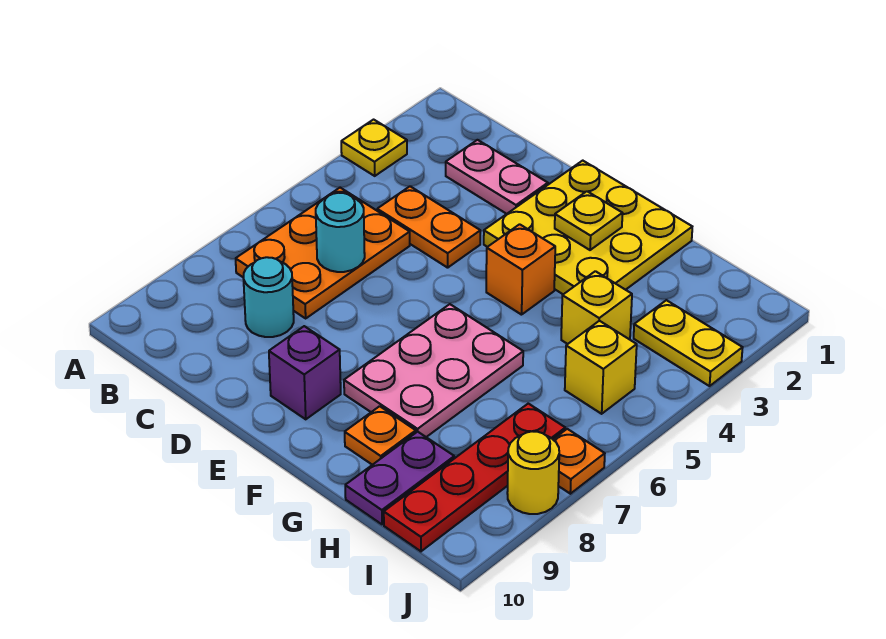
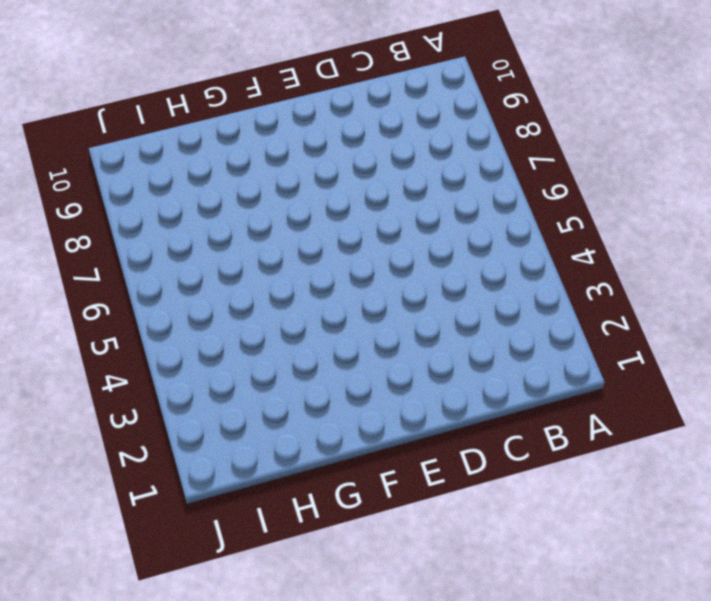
none -> yellow 1x1 plate [341,120,407,176]
none -> orange 2x3 plate [236,188,410,318]
none -> pink 1x2 plate [446,140,548,214]

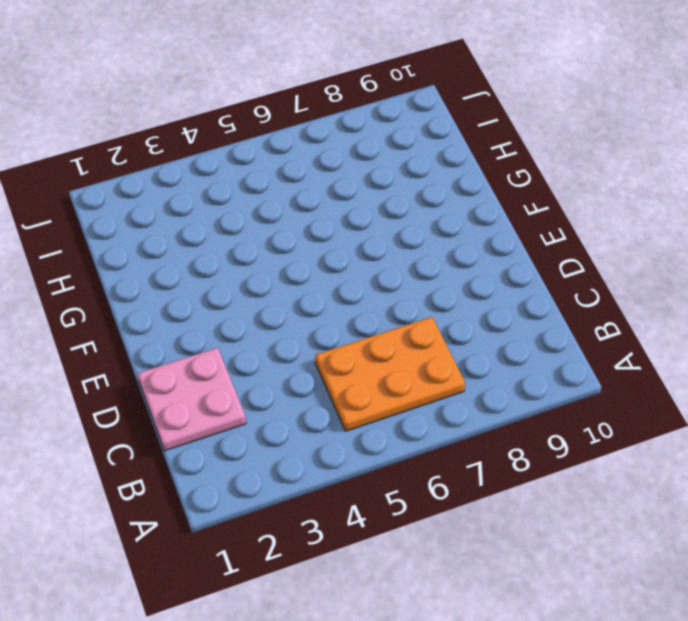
pink 2x2 plate [137,348,246,451] -> pink 1x2 plate [446,140,548,214]
none -> yellow 1x1 plate [341,120,407,176]
none -> orange 1x2 plate [377,186,480,268]
none -> cyan 1x1 round brick [244,257,294,337]

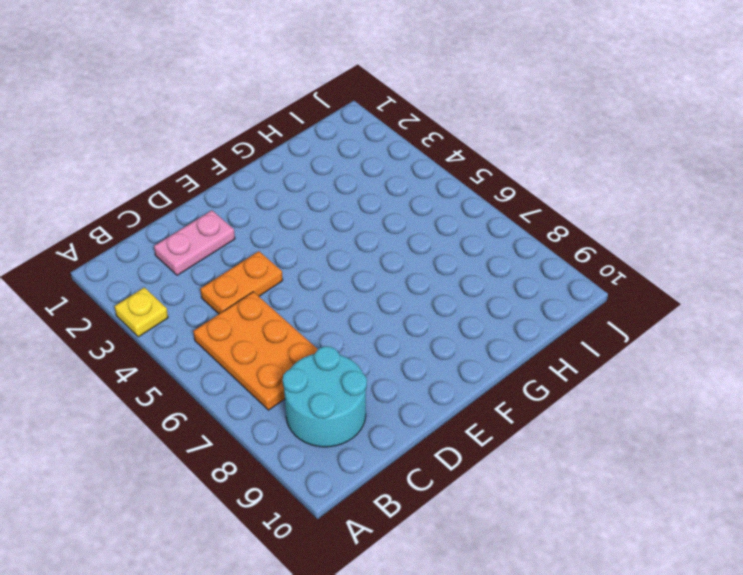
cyan 2x2 round brick [283,346,367,447] -> cyan 1x1 round brick [244,257,294,337]
none -> yellow 3x3 plate [484,161,692,294]
none -> purple 1x1 brick [269,326,341,419]
none -> orange 1x1 brick [486,224,555,315]

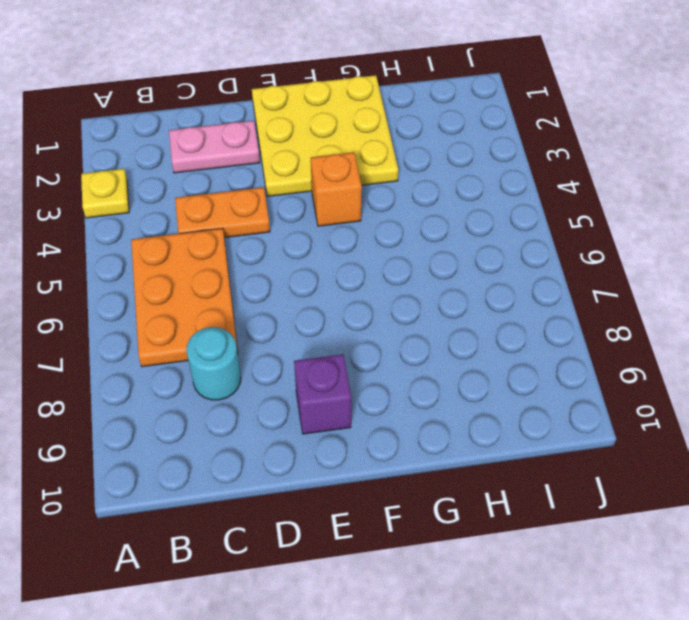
none -> pink 2x3 plate [344,304,523,437]
none -> orange 1x1 plate [345,406,416,465]
none -> yellow 1x1 brick [561,271,632,344]

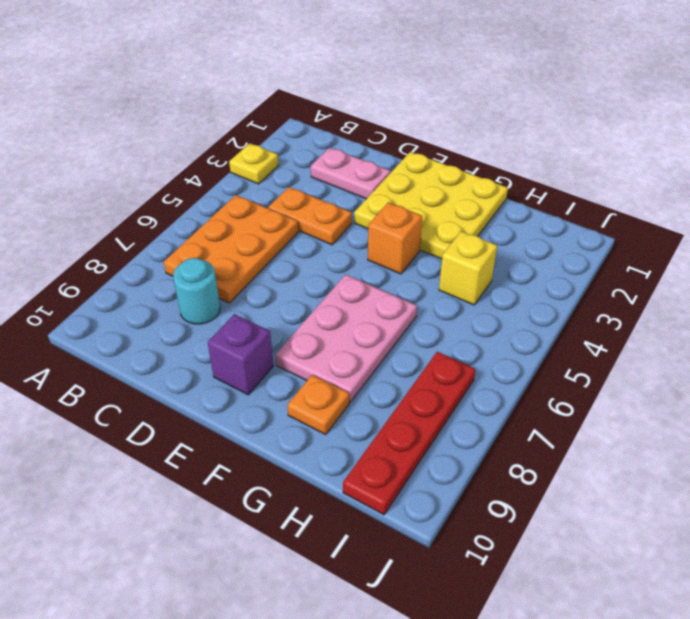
none -> purple 1x2 plate [345,432,454,524]
none -> yellow 1x2 plate [634,300,743,386]
none -> yellow 1x1 brick [565,321,637,414]

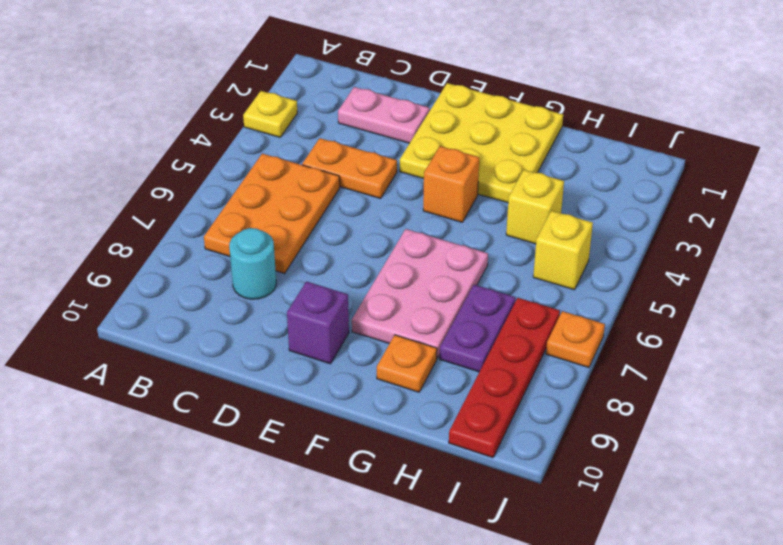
purple 1x2 plate [440,285,515,372] -> purple 1x2 plate moved to [345,432,454,524]
none -> yellow 1x2 plate [634,300,743,386]
none -> yellow 1x1 round brick [507,431,559,514]
none -> cyan 1x1 round brick [316,193,365,272]

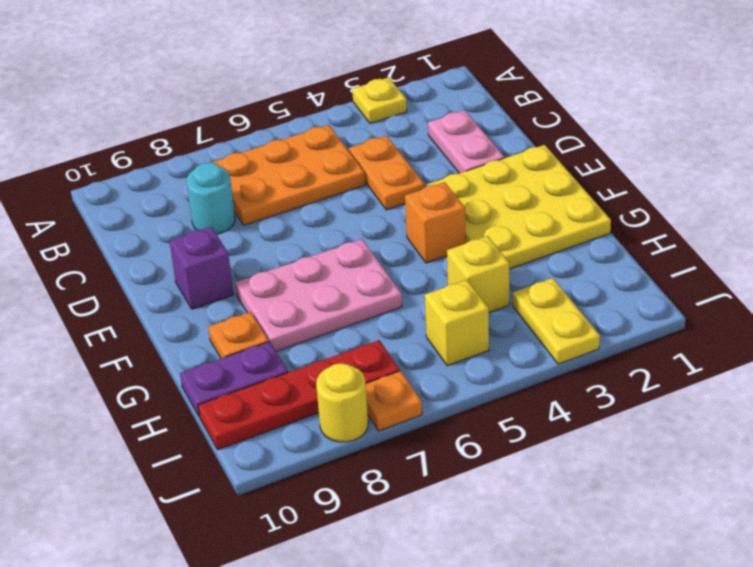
none -> cyan 1x1 round brick [316,193,365,272]
none -> yellow 1x1 plate [555,191,622,250]

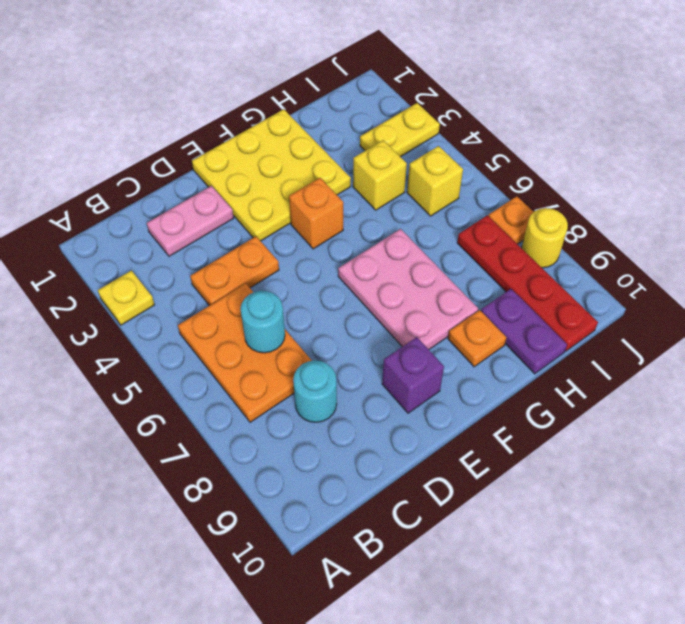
none -> yellow 1x1 plate [555,191,622,250]

